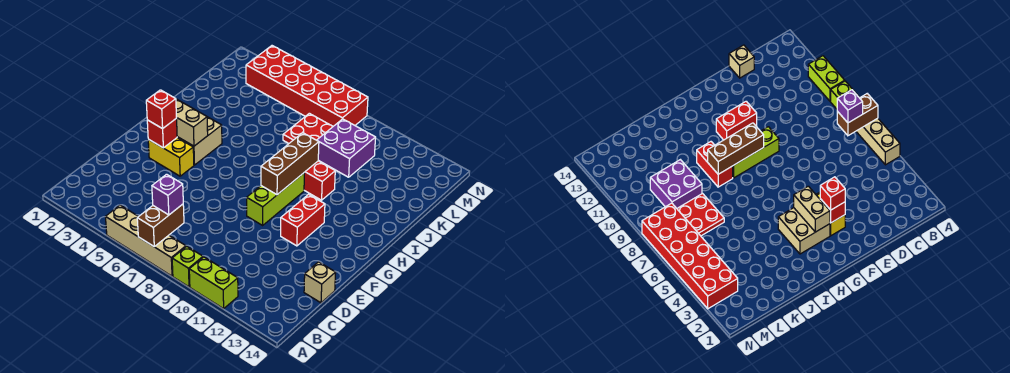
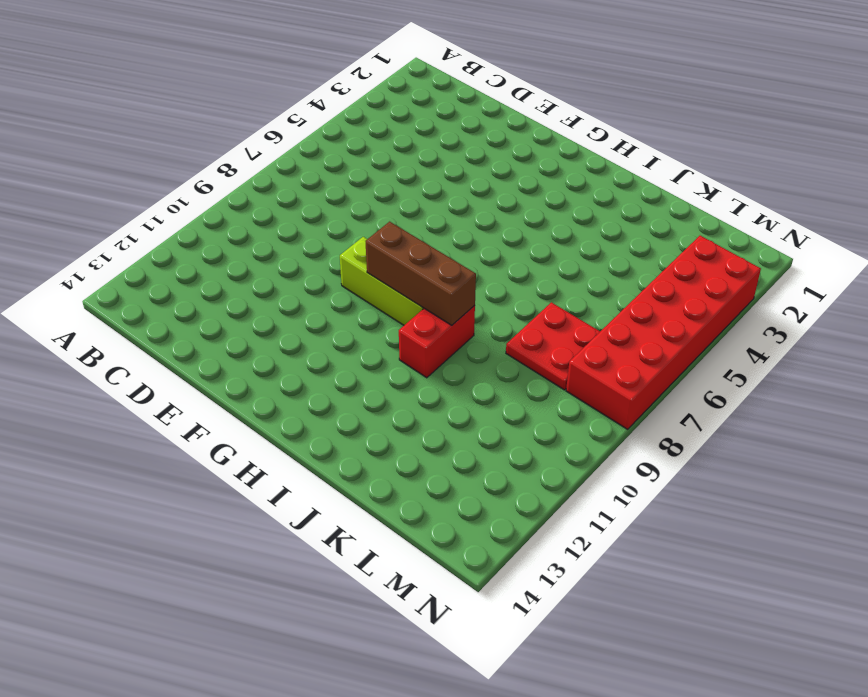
none -> tan 1x4 brick [105,205,186,276]
none -> lime 1x1 brick [172,246,203,287]
none -> lime 1x2 brick [189,257,238,309]

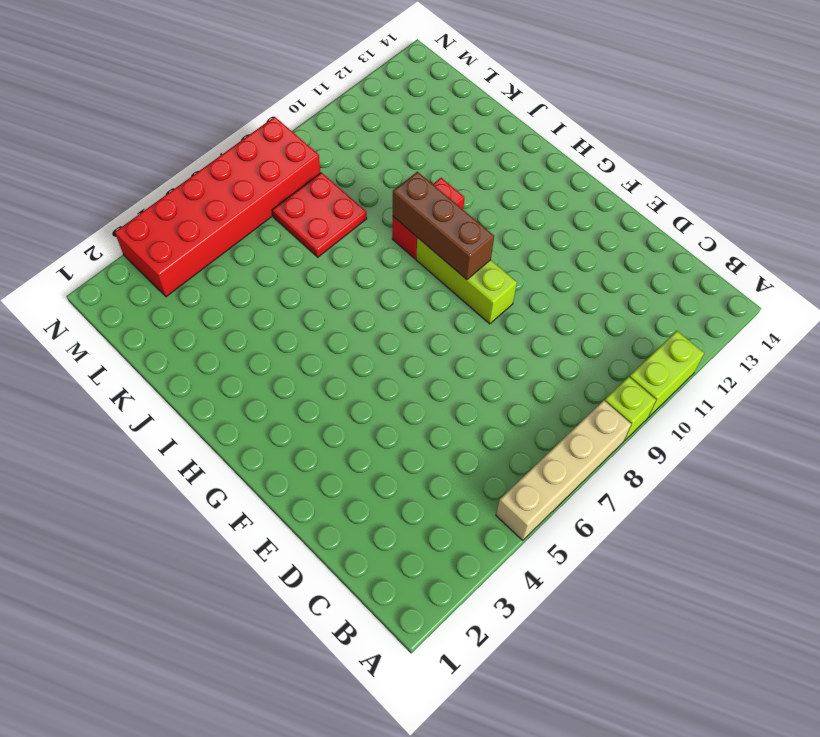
none -> tan 1x1 brick [304,262,336,303]
none -> yellow 1x2 brick [148,138,194,176]
none -> red 1x2 brick [281,194,325,246]

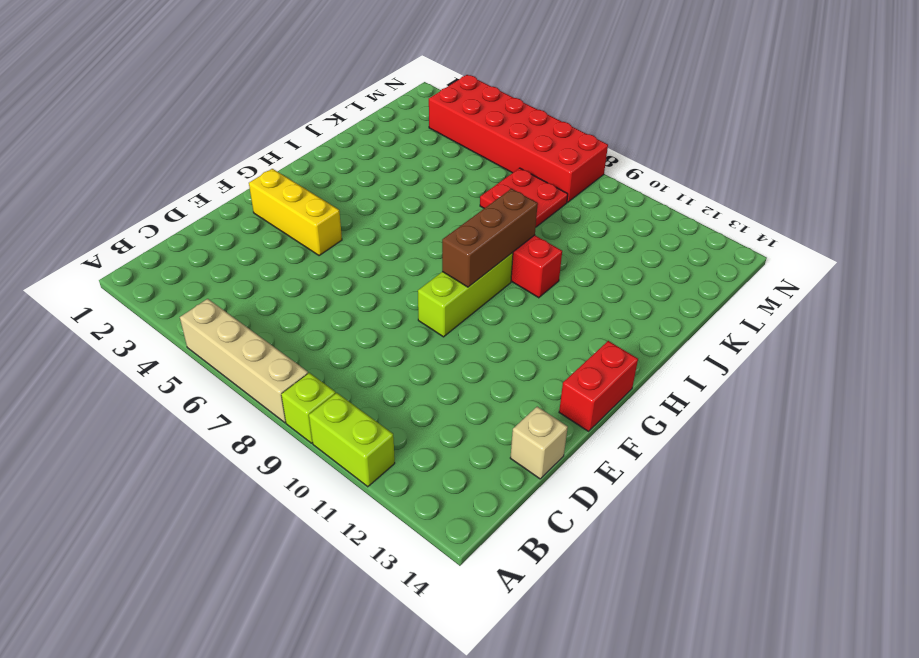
yellow 1x3 brick [249,169,342,256] -> yellow 1x2 brick [148,138,194,176]
red 1x2 brick [559,341,638,431] -> red 1x2 brick moved to [281,194,325,246]
none -> tan 2x2 brick [177,117,222,165]
none -> purple 2x2 brick [317,119,376,177]
none -> brown 1x2 brick [137,204,184,246]

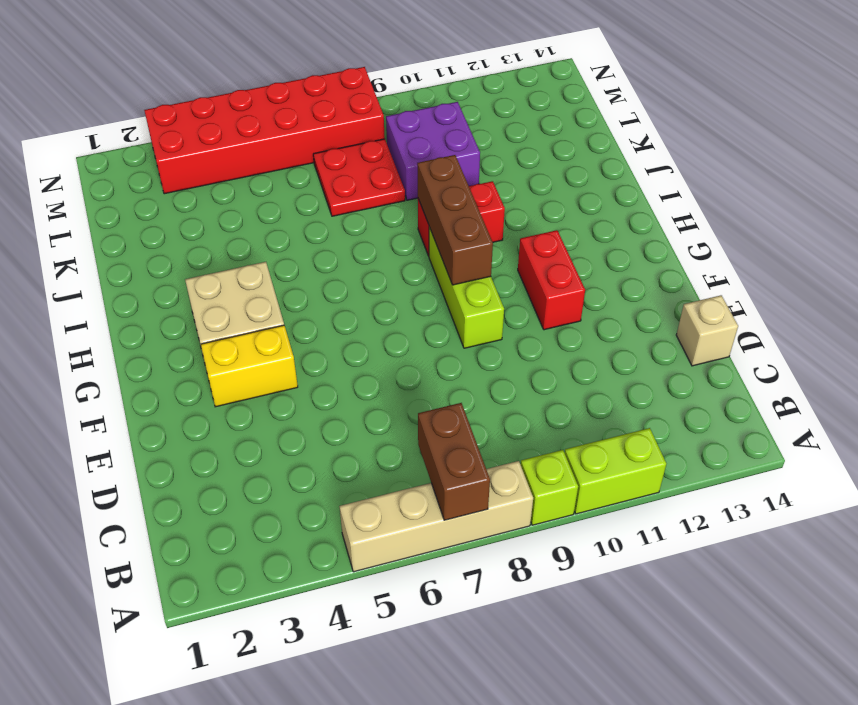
none -> red 1x1 brick [147,119,177,148]
none -> tan 1x2 brick [176,99,208,146]
none -> purple 1x1 brick [152,174,183,215]

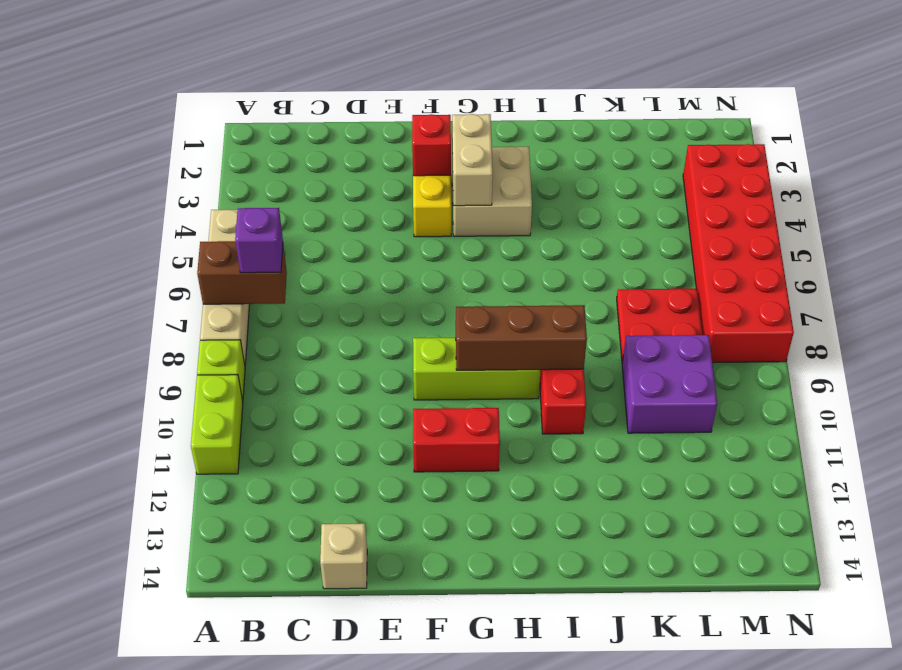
none -> red 1x1 brick [146,90,177,129]

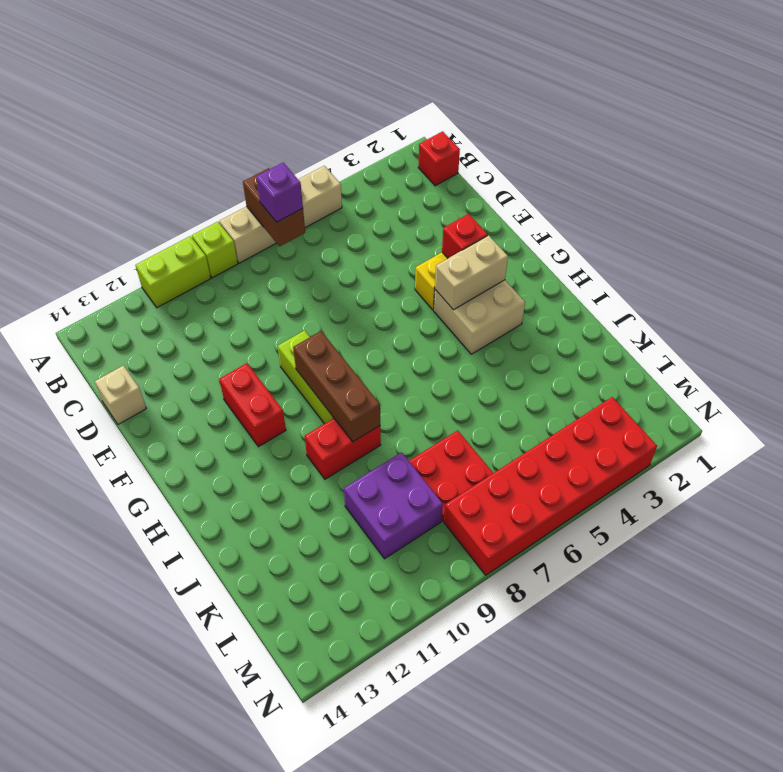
red 1x1 brick [418,131,460,186] -> red 1x1 brick moved to [146,90,177,129]

